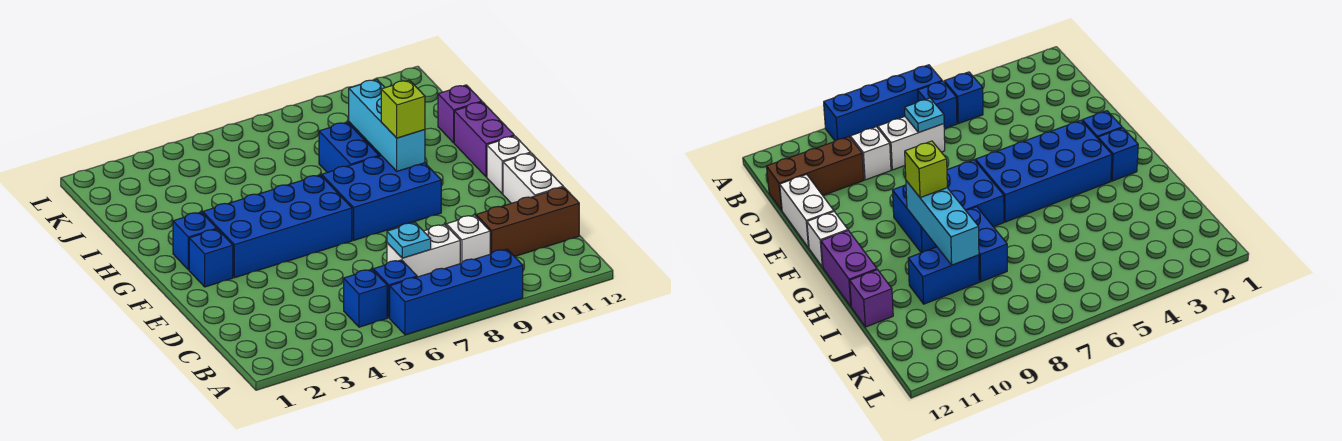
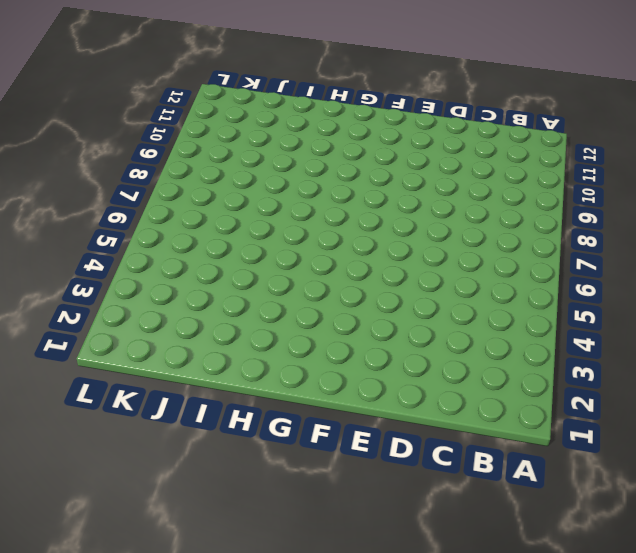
none -> blue 1x4 brick [390,249,523,335]
none -> blue 1x1 brick [344,269,387,327]
none -> blue 1x1 brick [373,260,417,318]

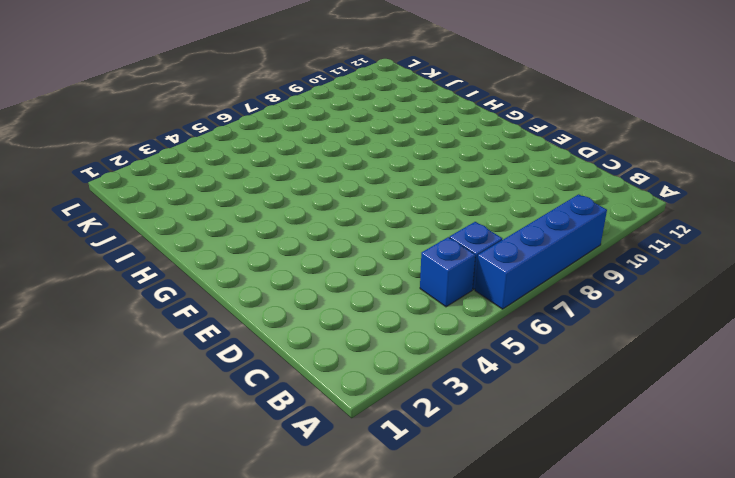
none -> white 1x2 brick [387,224,460,277]
none -> white 1x1 brick [446,215,490,264]
none -> brown 1x3 brick [476,187,579,257]

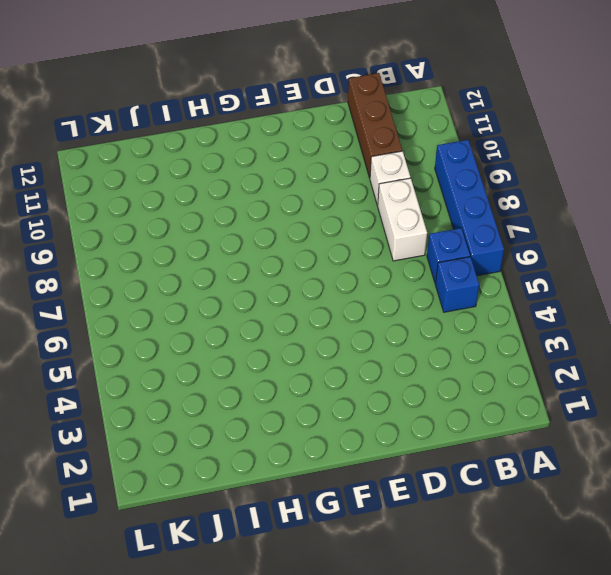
none -> white 1x2 brick [503,153,563,203]
none -> blue 1x1 brick [189,229,233,287]
none -> blue 2x4 brick [203,175,352,278]

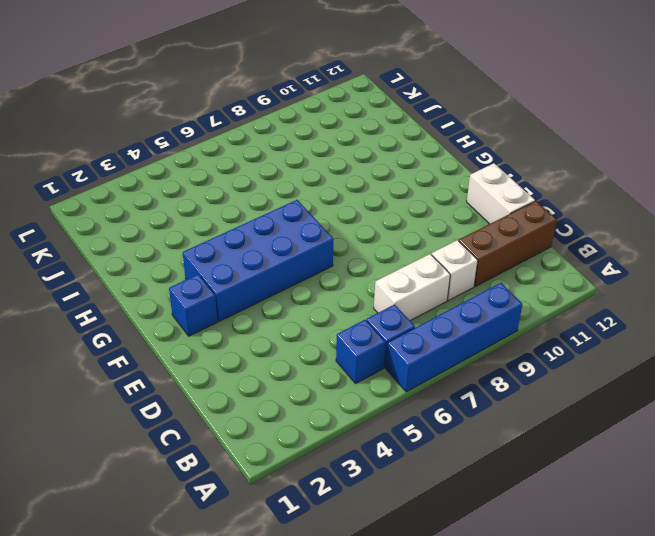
none -> blue 2x3 brick [322,156,441,240]
none -> white 1x1 brick [487,136,531,194]
none -> blue 1x1 brick [173,212,217,270]

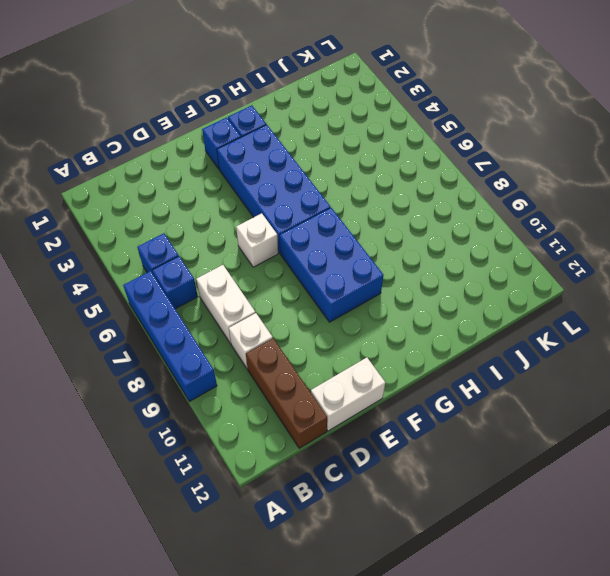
white 1x1 brick [236,213,278,267] -> white 1x1 brick moved to [487,136,531,194]
none -> purple 1x2 brick [454,102,514,177]
none -> blue 1x2 brick [319,122,379,173]
none -> blue 1x2 brick [908,247,979,304]

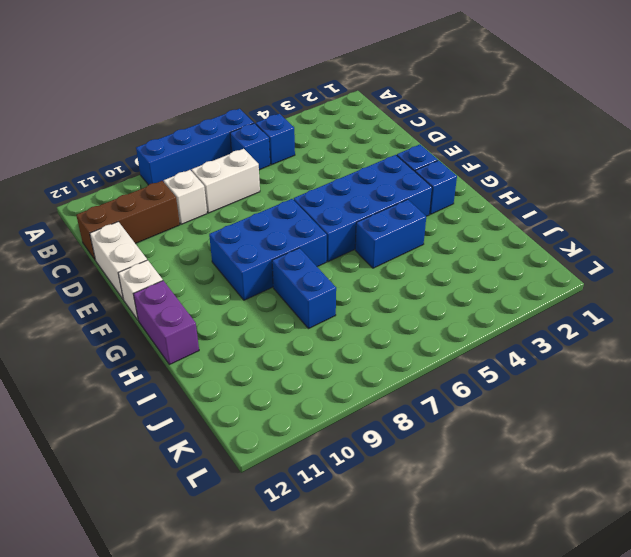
blue 1x2 brick [355,199,426,268] -> blue 1x2 brick moved to [908,247,979,304]
none -> purple 1x1 brick [438,85,482,143]
none -> cyan 1x1 plate [387,223,431,258]
none -> cyan 1x3 brick [349,80,425,171]

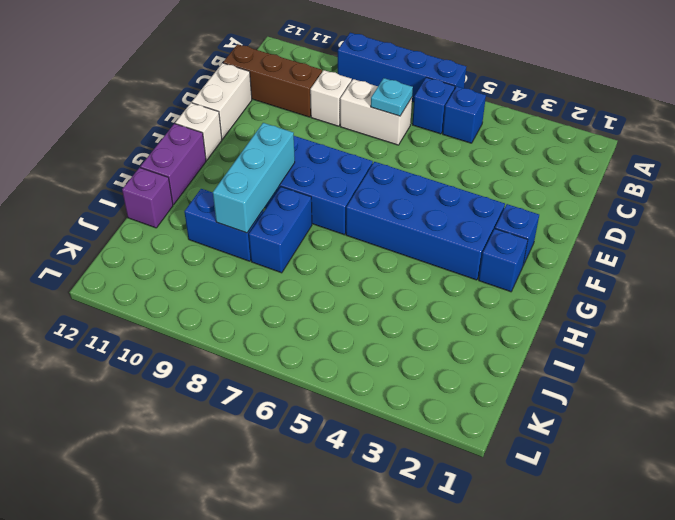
none -> lime 1x1 brick [381,80,425,138]

